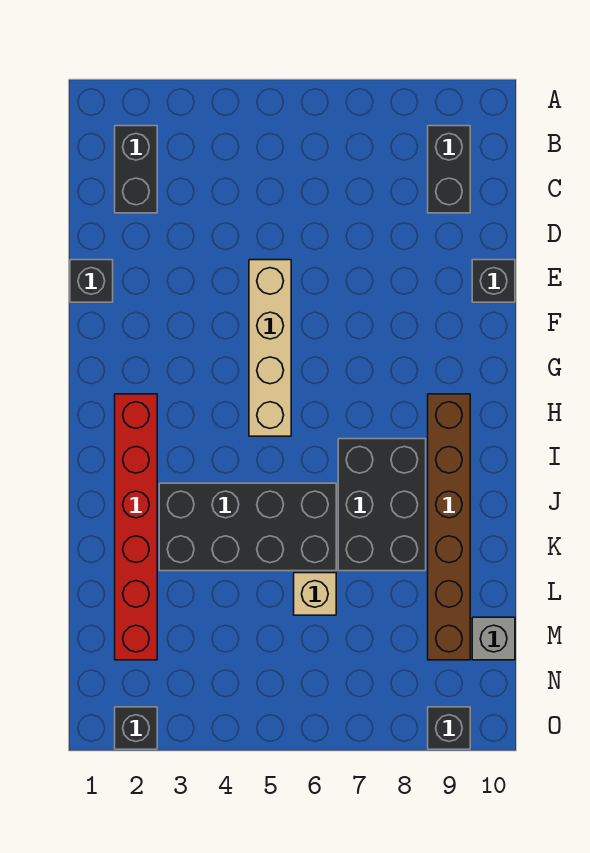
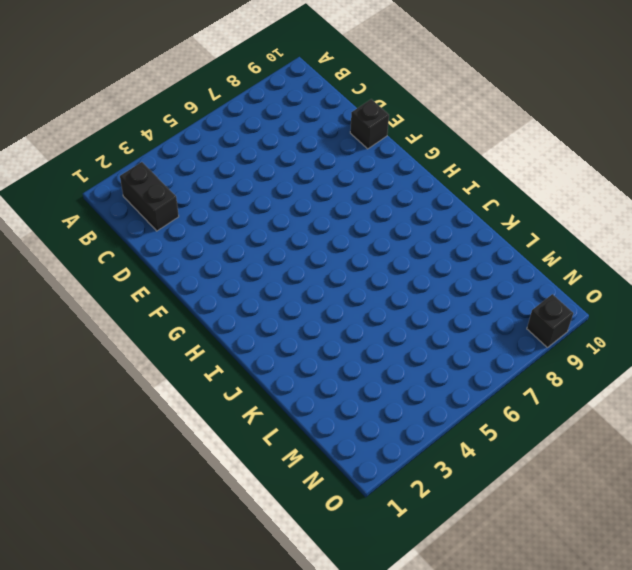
none -> black 1x2 brick [428,126,470,213]
none -> black 1x1 brick [70,260,113,302]
none -> tan 1x4 brick [249,260,291,436]

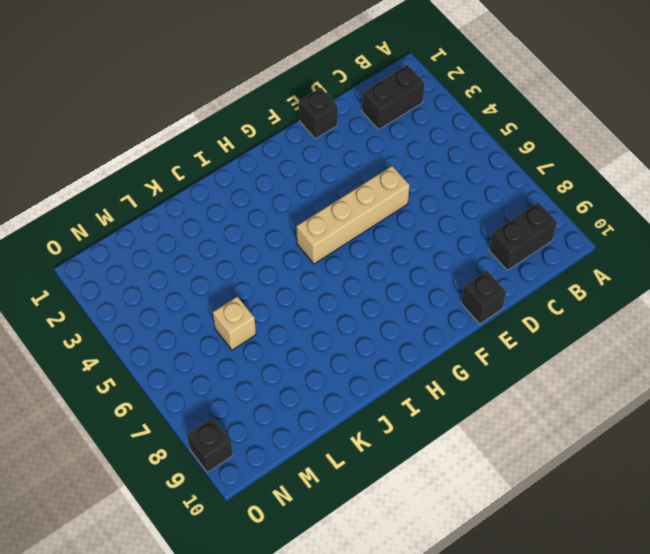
none -> red 1x6 brick [115,394,157,660]
none -> brown 1x6 brick [428,394,470,660]
none -> black 2x3 brick [338,439,426,571]

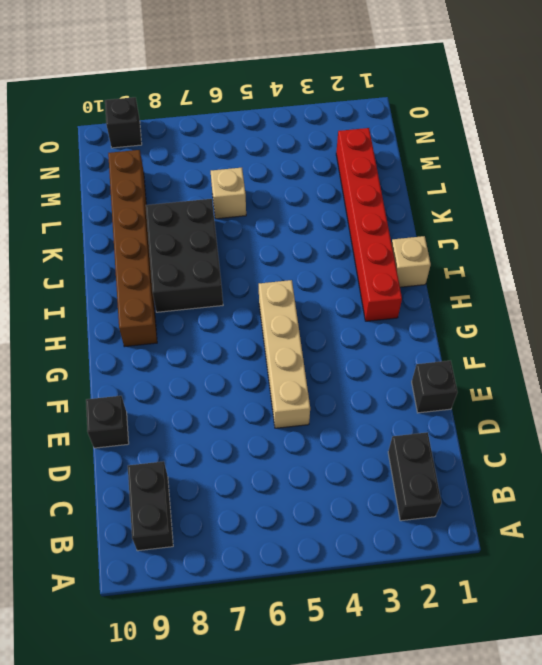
tan 1x1 brick [392,236,431,287] -> none
none -> black 2x4 brick [159,483,336,571]
none -> grey 1x1 brick [472,617,515,660]
none -> black 1x1 brick [115,707,157,749]

